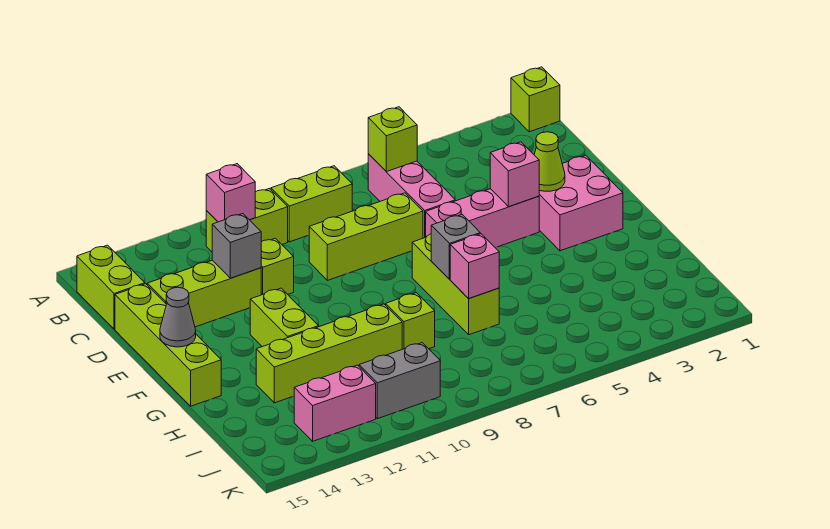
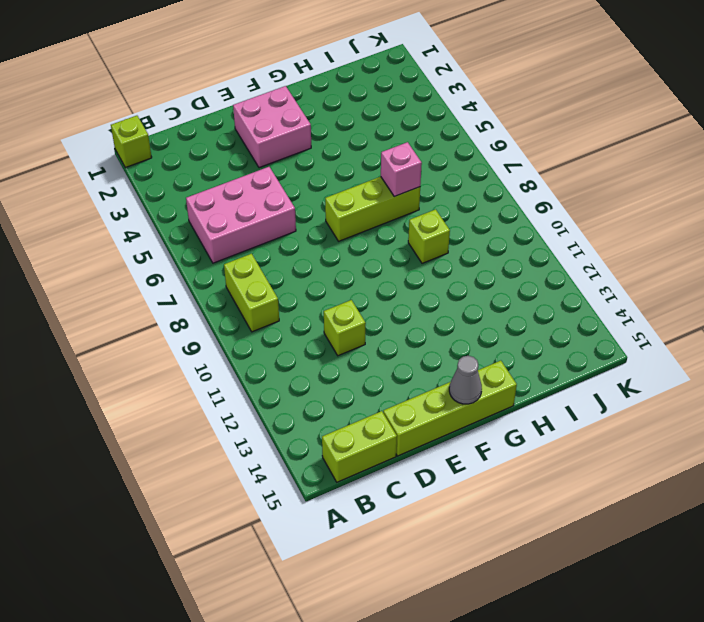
pink 2x3 brick [186,167,296,263] -> pink 1x3 brick [368,154,455,238]
none -> lime 1x2 brick [206,189,288,252]
none -> lime 1x3 brick [309,193,423,280]
none -> lime 1x3 brick [147,260,261,327]

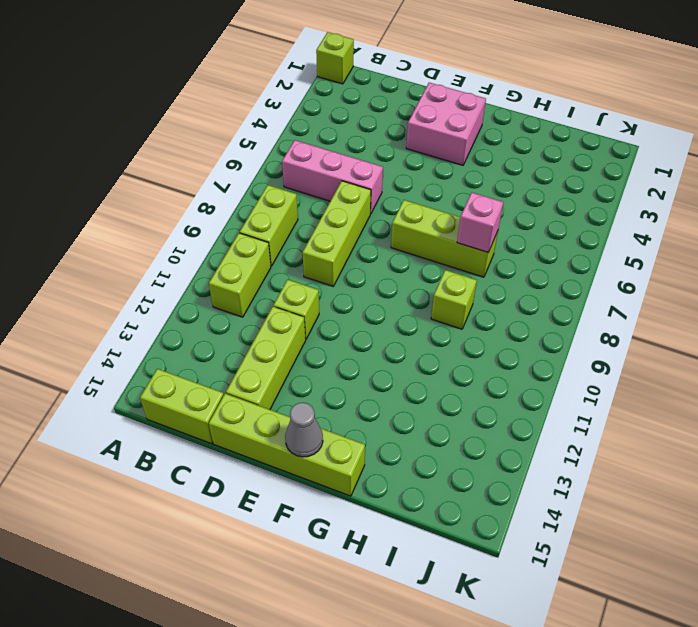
none -> pink 1x3 brick [426,189,539,247]
none -> lime 1x2 brick [250,288,318,347]
none -> lime 1x4 brick [256,304,402,403]

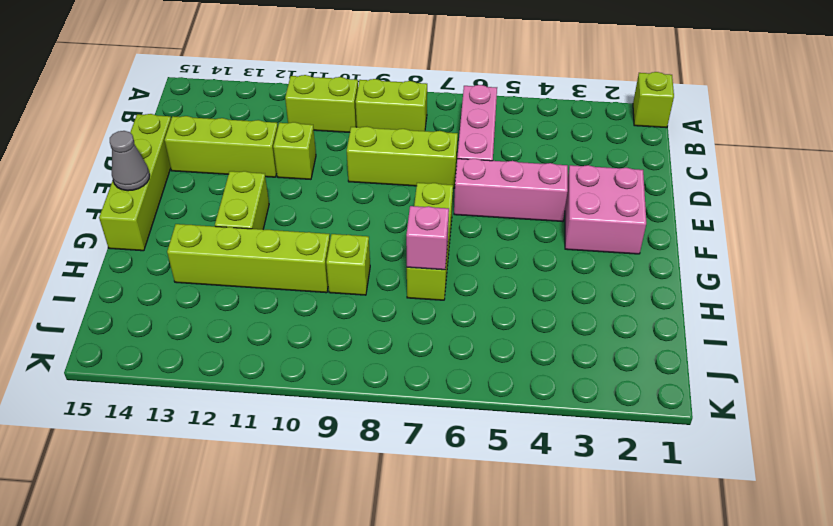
none -> lime 1x2 brick [77,245,145,329]
none -> grey 1x2 brick [359,343,440,419]
none -> pink 1x2 brick [294,365,376,441]

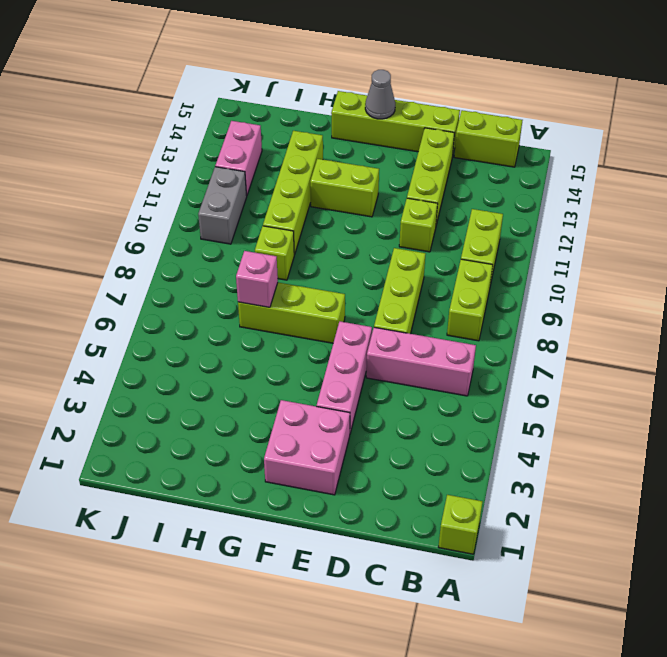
none -> lime 1x1 brick [368,107,417,172]
none -> pink 1x1 brick [206,164,255,222]
none -> grey 1x1 brick [212,214,261,278]

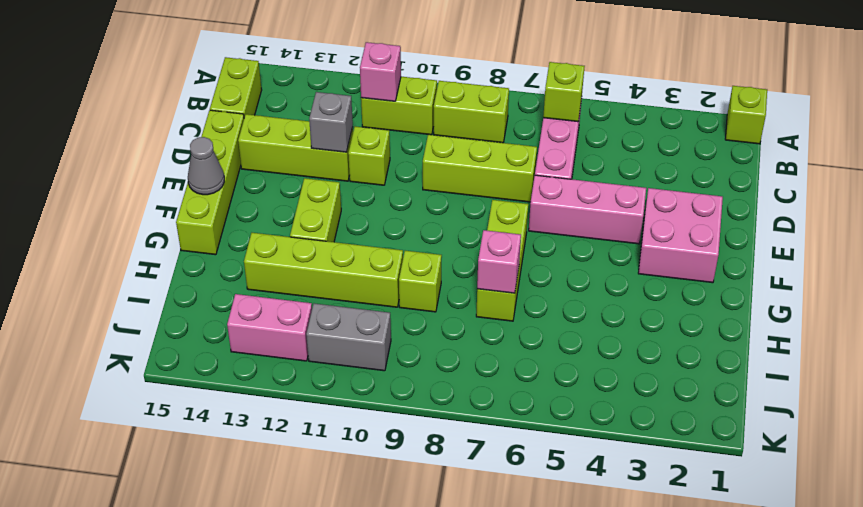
none -> lime 1x1 cone [534,132,565,191]
none -> pink 1x1 brick [490,142,539,207]
none -> grey 1x1 brick [431,214,480,279]

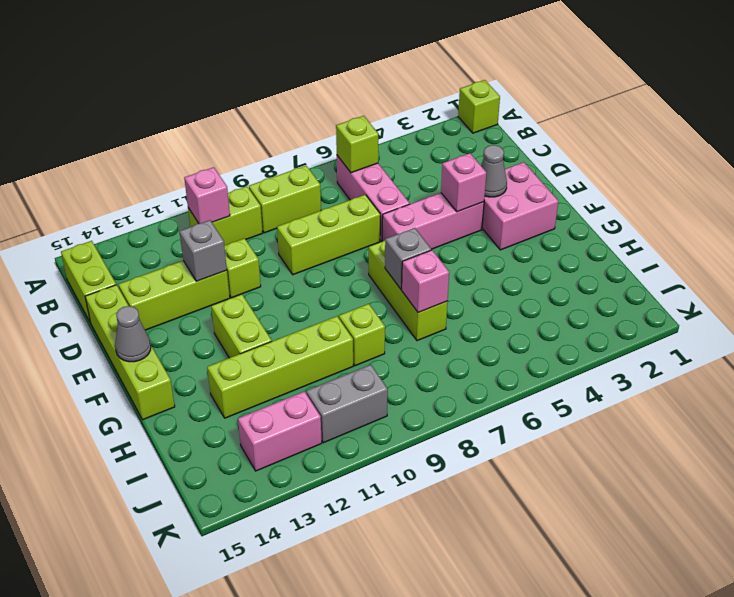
grey 1x1 cone [481,145,507,197] -> lime 1x1 cone [534,132,565,191]

